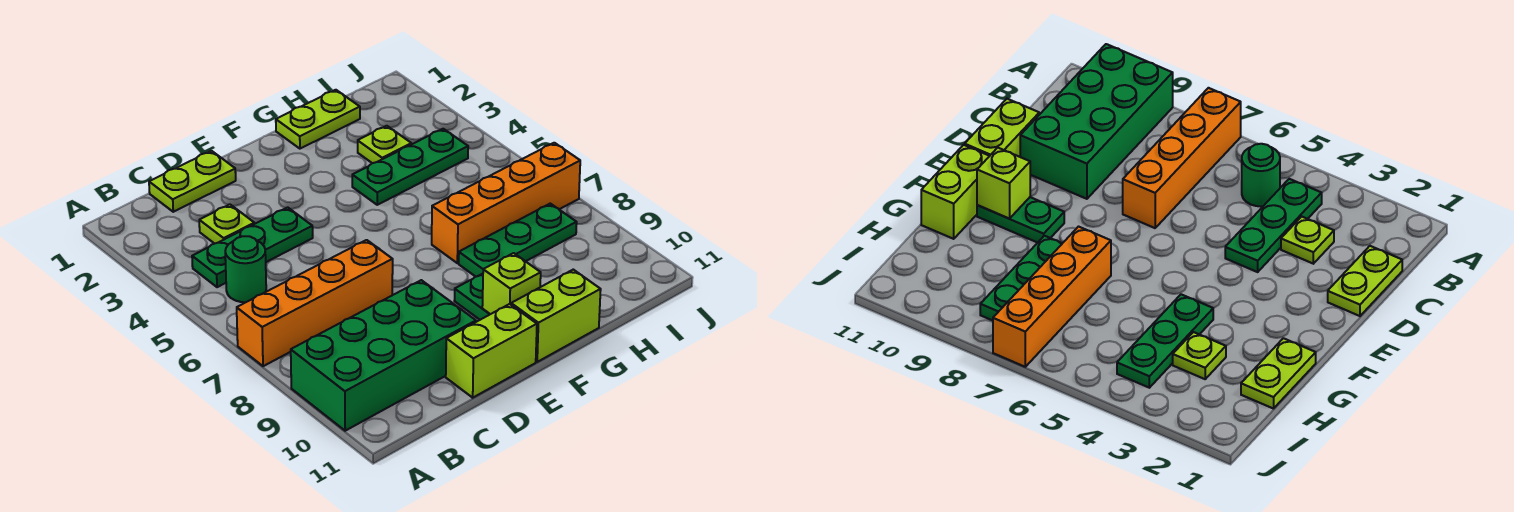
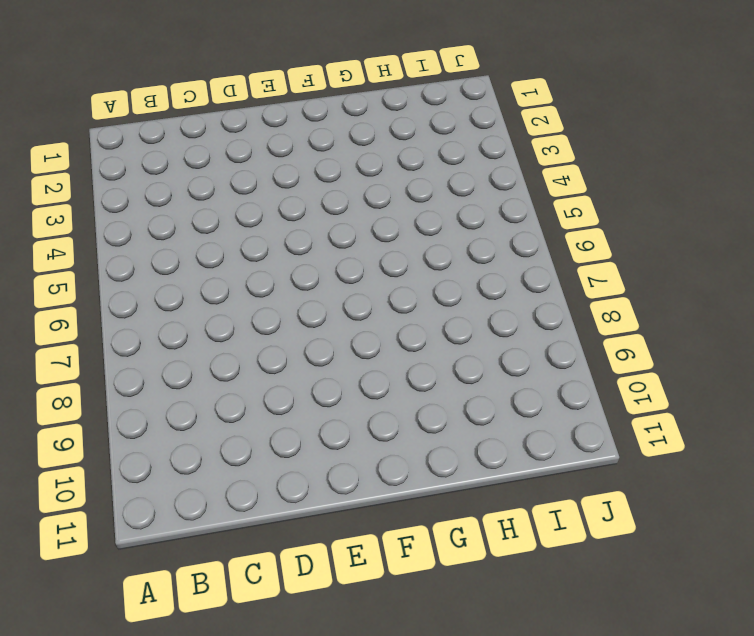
none -> orange 1x4 brick [237,240,393,366]
none -> green 2x4 brick [291,280,476,431]
none -> green 1x3 plate [192,207,313,287]

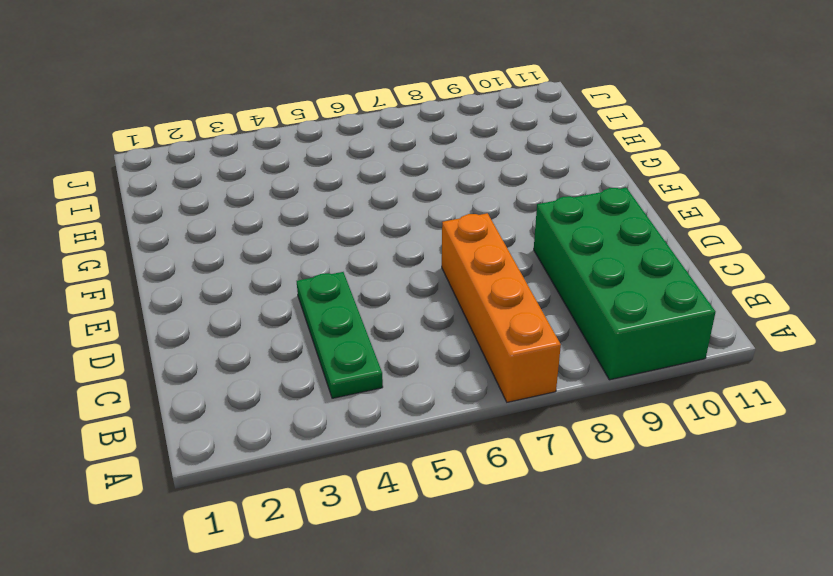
none -> green 1x1 round brick [225,236,266,302]
none -> lime 1x2 plate [149,151,236,212]
none -> lime 1x1 plate [199,204,254,244]

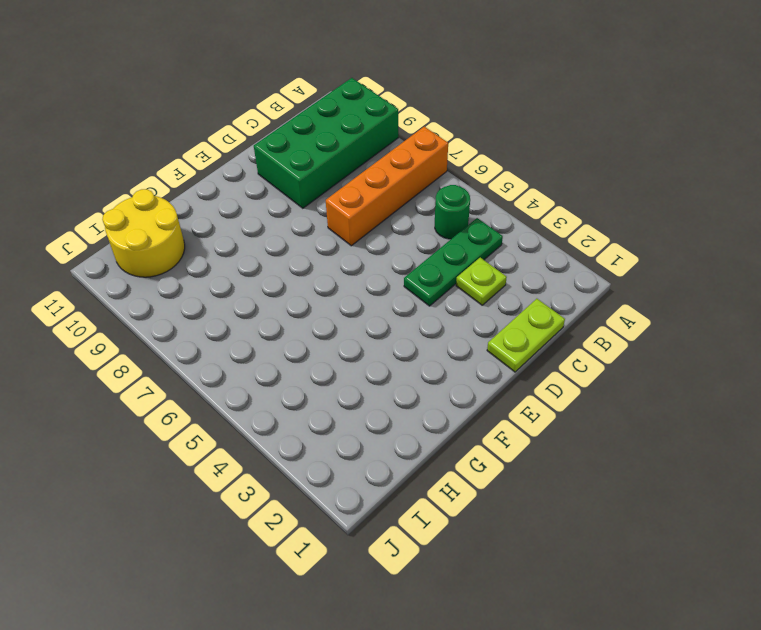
yellow 2x2 round brick [102,189,185,277] -> none
none -> lime 1x2 brick [446,304,537,398]
none -> green 1x2 plate [454,274,490,320]
none -> lime 1x2 brick [511,270,601,362]

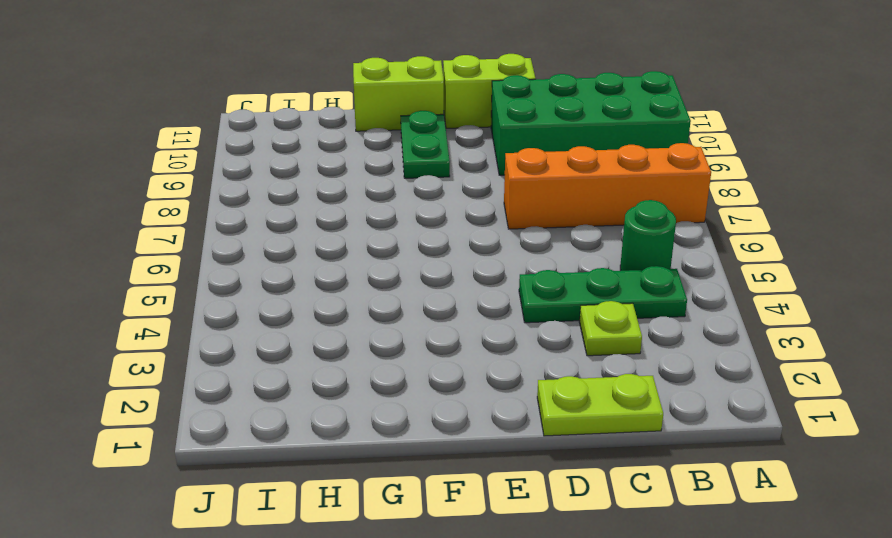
none -> lime 1x2 plate [276,90,360,149]
none -> green 1x3 plate [352,129,468,205]
none -> orange 1x4 brick [432,143,580,263]

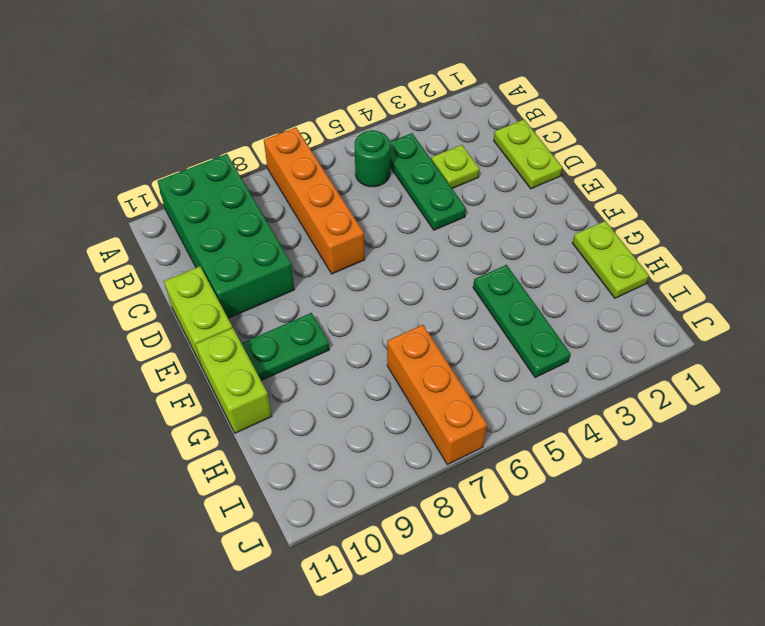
orange 1x3 brick [387,325,487,465] -> orange 1x4 brick [432,143,580,263]
none -> green 1x3 plate [459,204,577,277]
none -> lime 1x1 plate [358,126,411,163]
none -> lime 1x1 brick [482,253,541,314]

